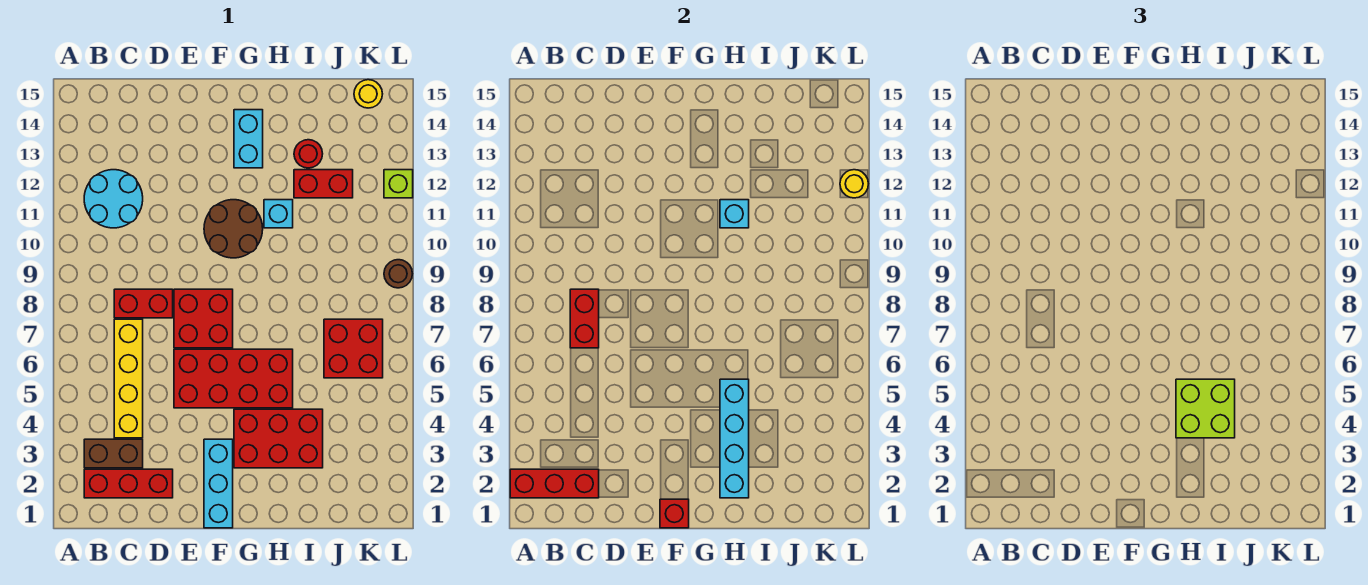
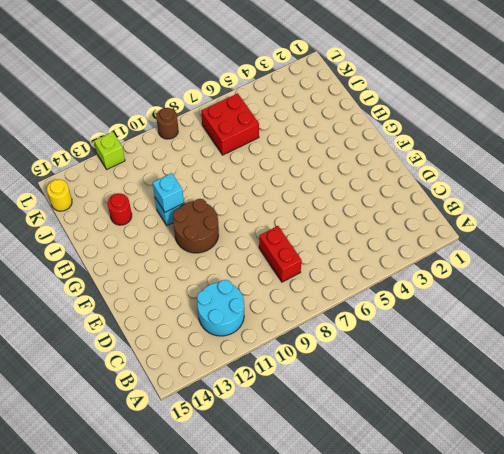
none -> red 1x3 brick [84,469,173,498]
none -> brown 1x2 brick [84,439,143,468]
none -> yellow 1x4 brick [114,319,143,438]

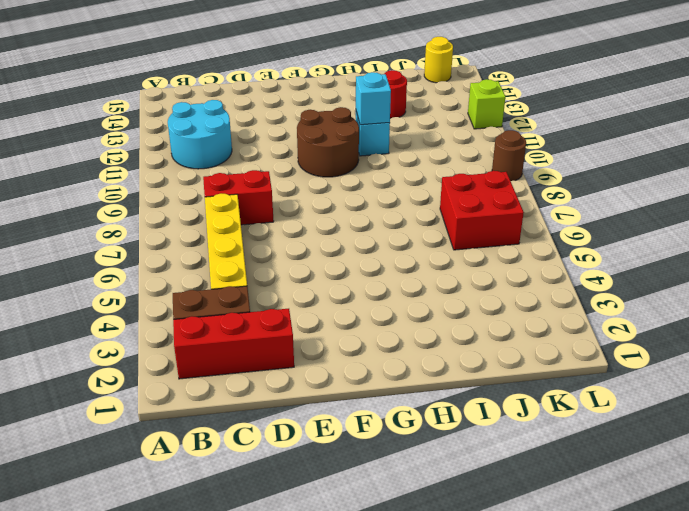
none -> red 2x4 brick [174,349,293,408]
none -> red 2x2 brick [174,289,233,348]
none -> cyan 1x3 brick [204,439,233,528]

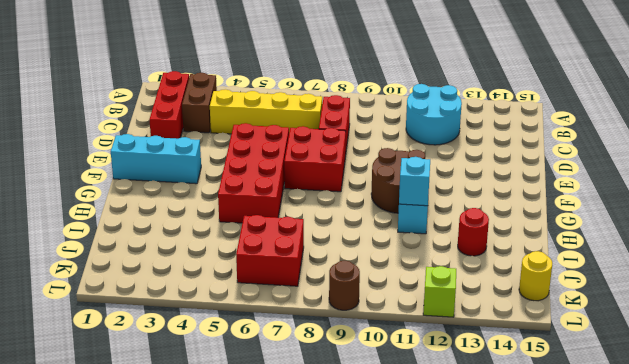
none -> red 2x3 brick [234,409,323,468]
none -> cyan 1x2 brick [234,110,263,168]
none -> red 1x2 brick [294,170,353,198]

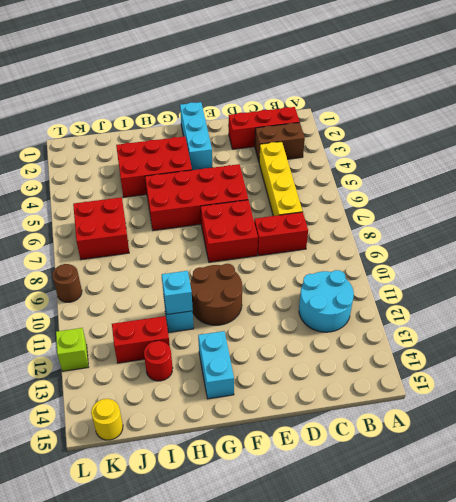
none -> red 1x3 brick [510,469,599,498]
none -> red 1x2 brick [570,289,599,348]
none -> red 1x1 brick [660,499,689,528]

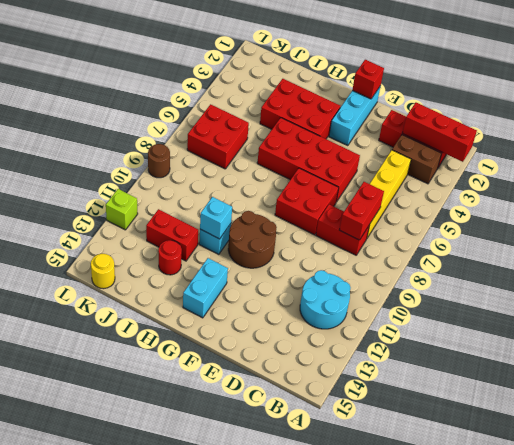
none -> cyan 1x4 brick [720,379,749,498]
none -> yellow 1x1 round brick [840,170,868,198]
none -> lime 2x2 brick [1176,379,1235,438]

